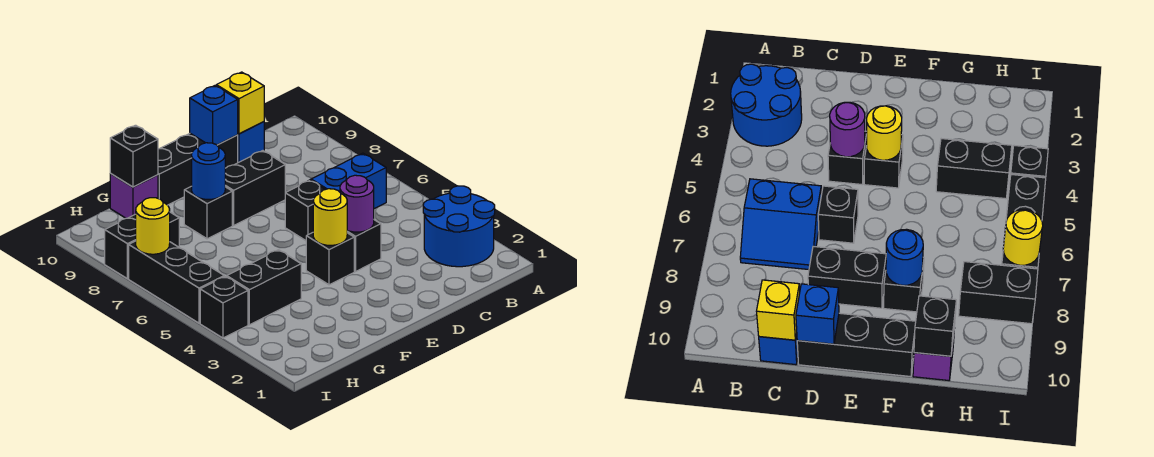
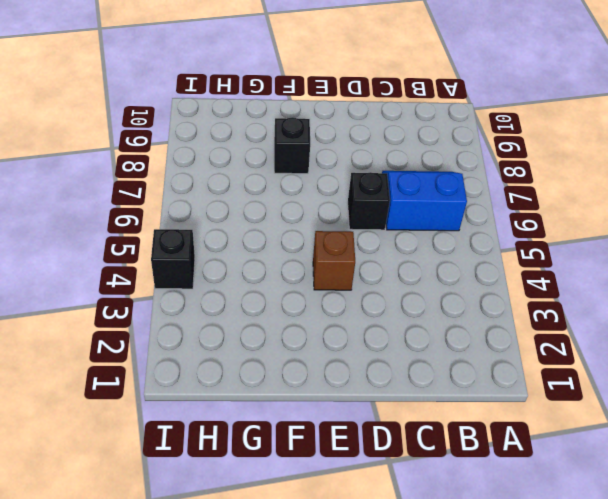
brown 1x1 brick [313,231,355,290] -> black 1x1 brick [306,233,354,285]
none -> blue 2x2 round brick [423,186,495,267]
none -> blue 1x1 brick [238,122,264,163]
none -> black 1x1 brick [347,220,381,271]

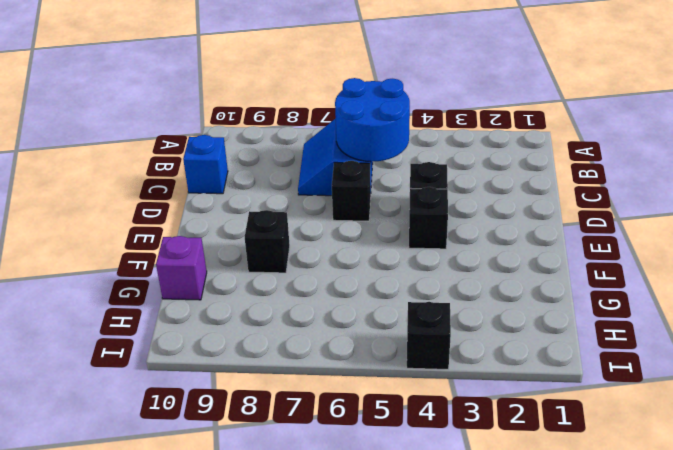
blue 2x2 round brick [335,78,410,162] -> blue 2x2 round brick moved to [423,186,495,267]
none -> black 1x2 brick [225,151,285,225]
none -> black 1x3 brick [158,134,238,205]
none -> black 1x2 brick [227,250,301,325]

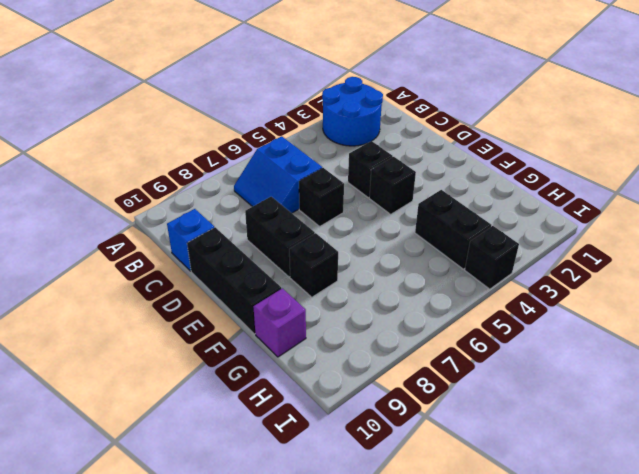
none -> black 1x2 brick [105,212,179,279]
none -> black 1x3 brick [129,241,224,323]
none -> yellow 1x1 brick [216,72,264,134]

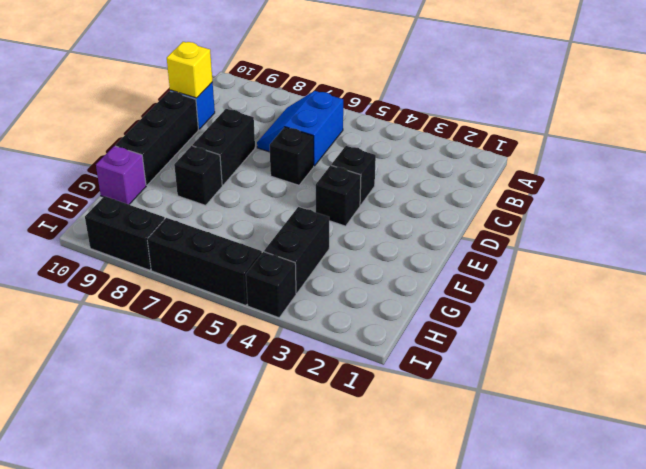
black 1x2 brick [85,196,165,270] -> black 1x2 brick turned to [105,212,179,279]
none -> blue 2x2 round brick [423,186,495,267]
none -> purple 1x1 round brick [340,175,374,232]
none -> blue 1x1 brick [190,86,238,145]

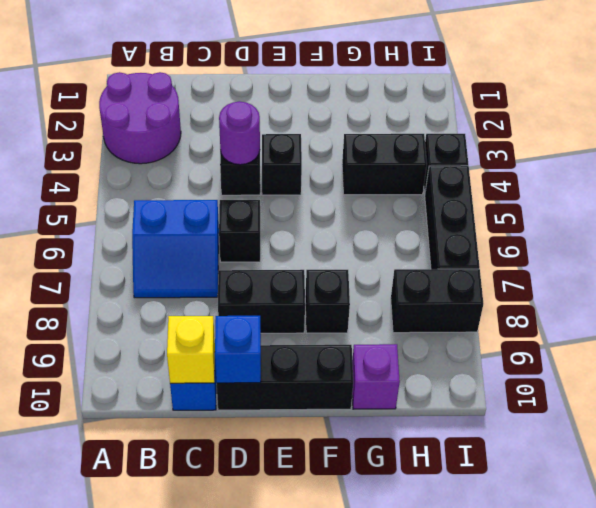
purple 2x2 round brick [99,72,181,164] -> blue 2x2 round brick [423,186,495,267]
none -> yellow 1x1 round brick [313,189,347,245]
none -> blue 1x1 round brick [192,143,225,199]
none -> black 1x1 brick [110,125,158,187]

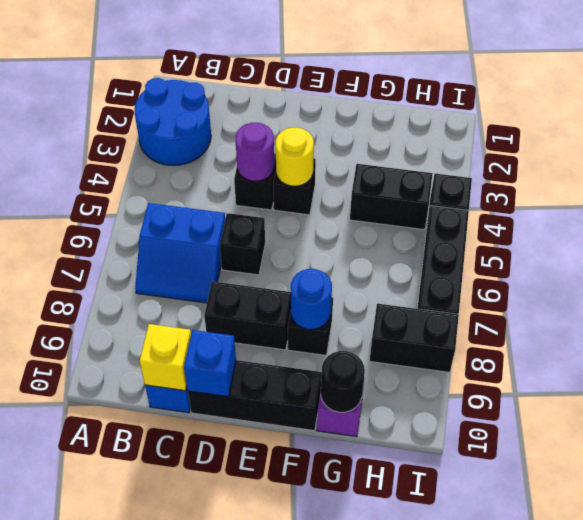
black 1x1 round brick [321,351,365,412] -> black 1x1 brick [110,125,158,187]
none -> yellow 1x1 round brick [136,198,170,254]

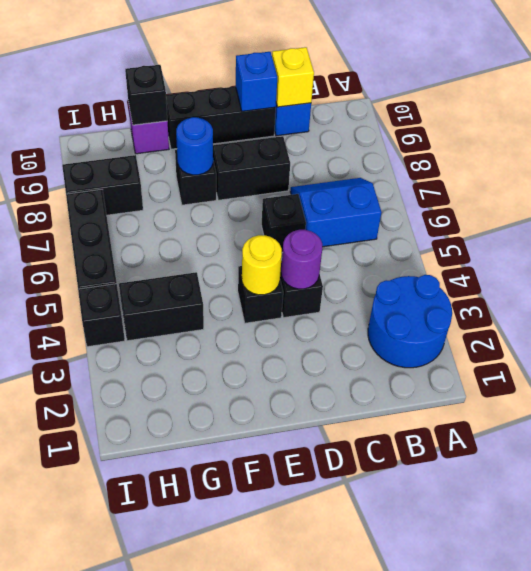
none -> yellow 1x1 round brick [136,198,170,254]

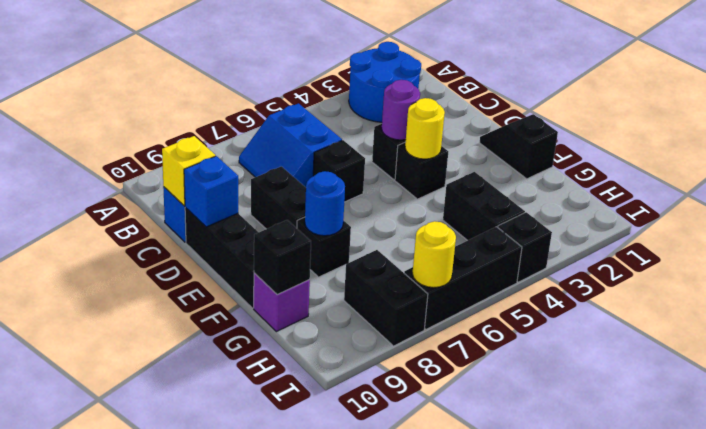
black 1x2 slope [480,114,558,179] -> none

